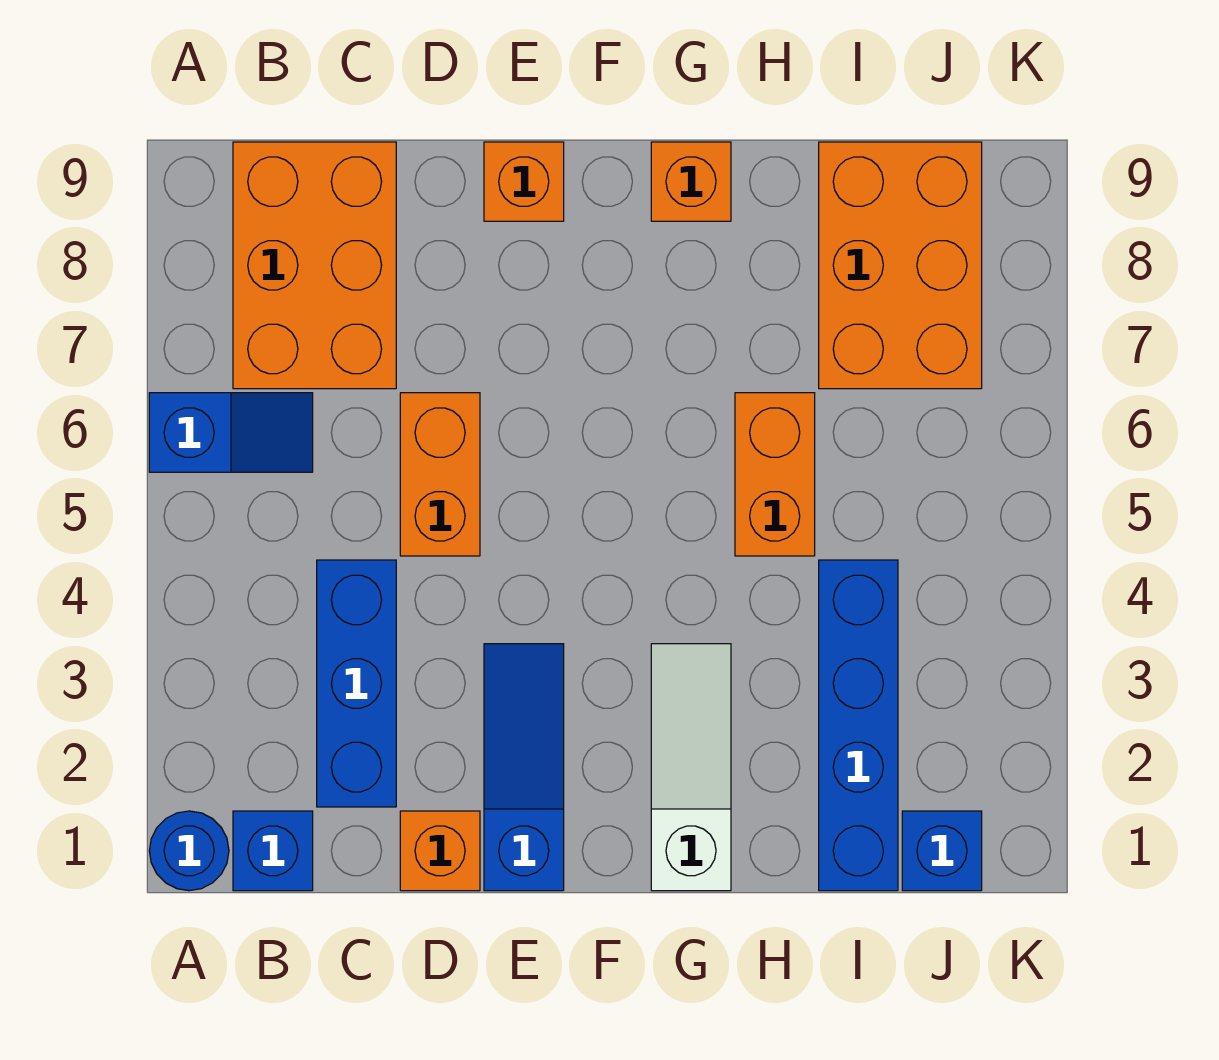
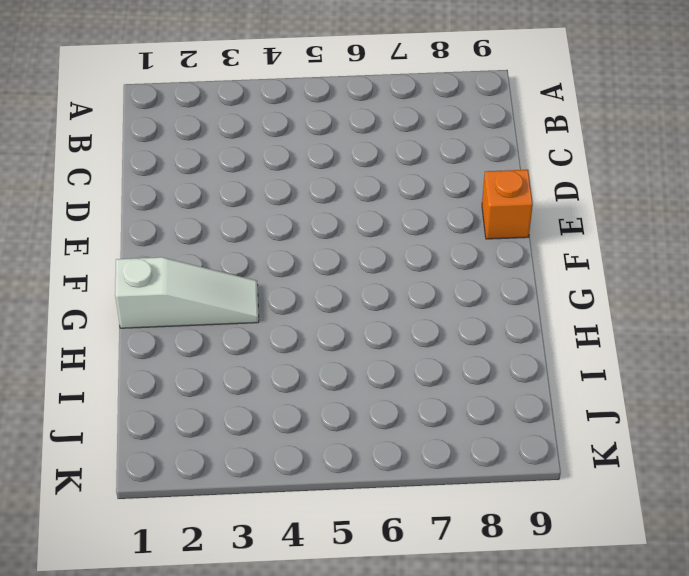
none -> blue 1x1 round brick [149,811,229,891]
none -> blue 1x2 slope [149,393,313,472]
none -> blue 1x1 brick [233,811,313,891]

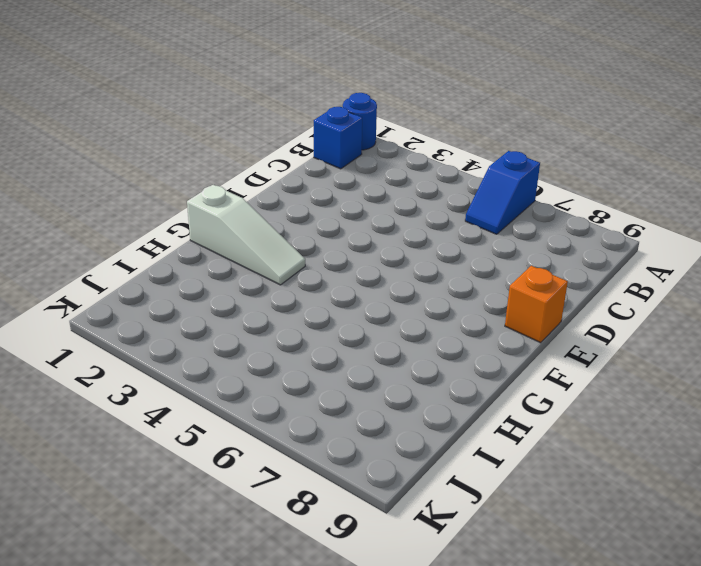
none -> orange 2x3 brick [233,142,396,389]
none -> blue 1x3 brick [317,560,396,807]
none -> orange 1x1 brick [400,811,480,891]

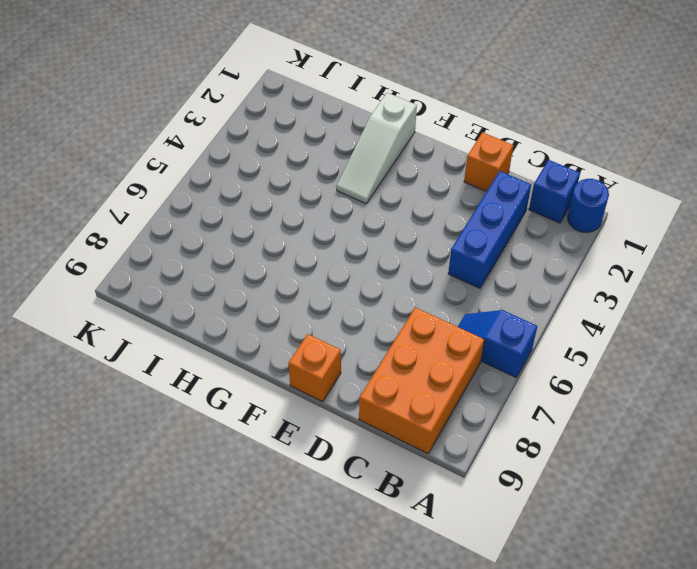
none -> orange 1x2 brick [400,393,480,556]
none -> blue 1x3 slope [484,644,564,891]
none -> orange 1x1 brick [651,142,731,221]

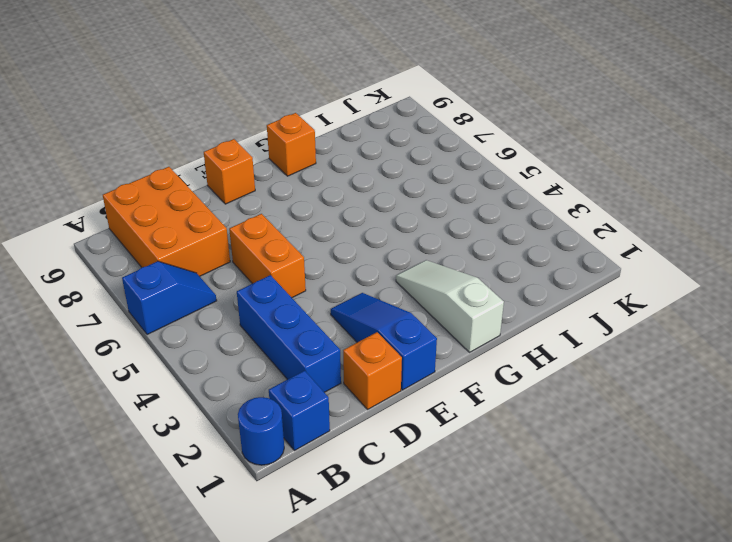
none -> orange 1x2 brick [735,393,815,556]
none -> blue 1x4 brick [819,560,898,891]
none -> orange 2x3 brick [819,142,982,389]

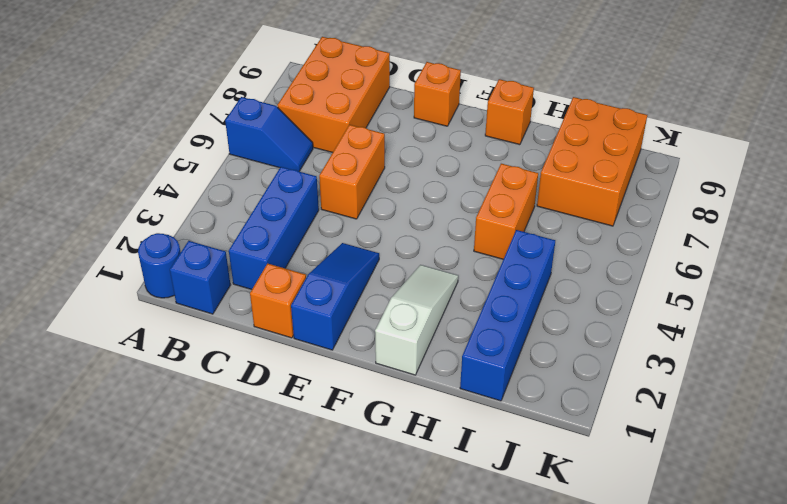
none -> blue 1x1 brick [902,811,982,891]

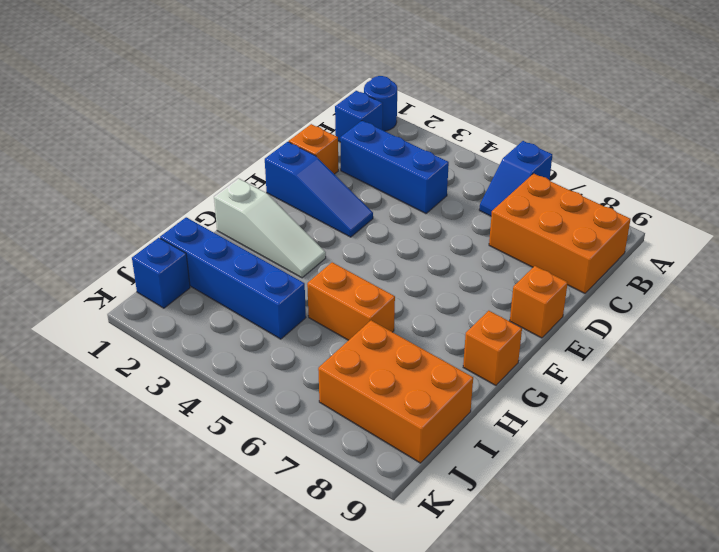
none -> orange 1x2 brick [400,393,480,556]

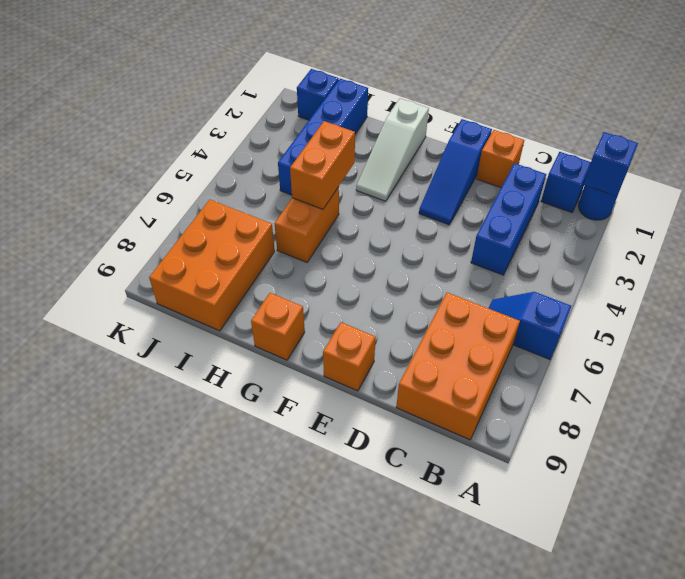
blue 1x1 brick [584,132,638,196] -> none
orange 1x2 brick [290,121,355,209] -> orange 1x2 brick moved to [400,393,480,556]

